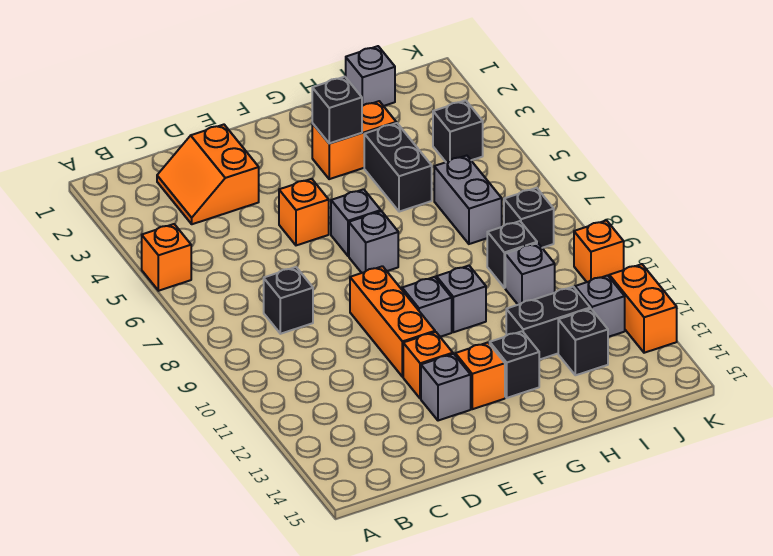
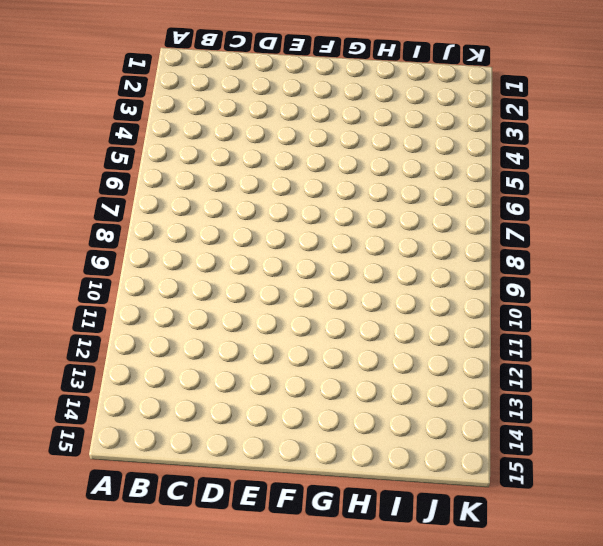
none -> orange 1x1 brick [142,224,191,291]
none -> orange 2x2 slope [157,125,259,224]
none -> black 1x1 brick [264,267,313,334]

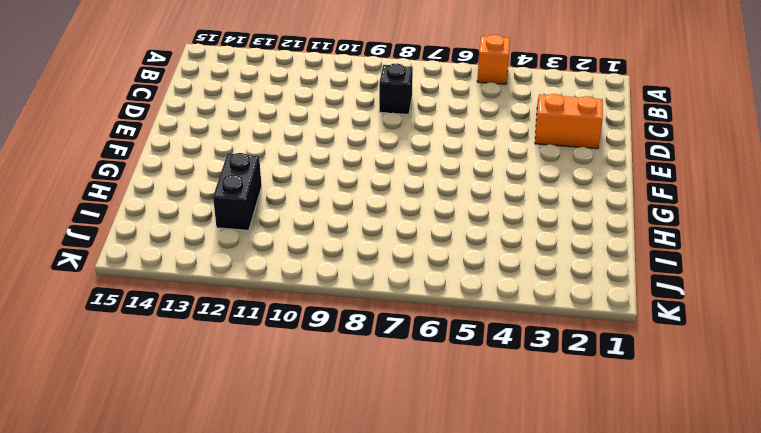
none -> orange 1x1 brick [279,179,329,245]
none -> orange 1x3 brick [350,266,435,377]
none -> orange 1x1 brick [403,332,453,399]

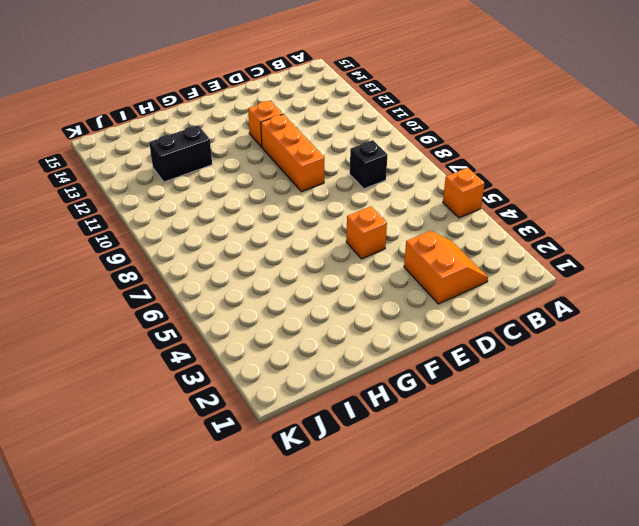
none -> grey 1x1 brick [421,354,471,421]
none -> grey 1x1 brick [331,189,381,256]
none -> grey 1x1 brick [349,211,398,273]

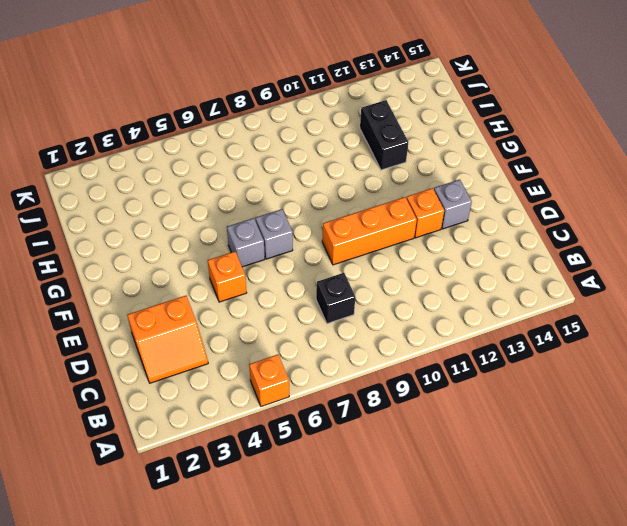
none -> grey 1x1 brick [402,277,452,337]
none -> orange 1x1 brick [455,343,505,409]
none -> orange 1x2 brick [312,101,396,179]

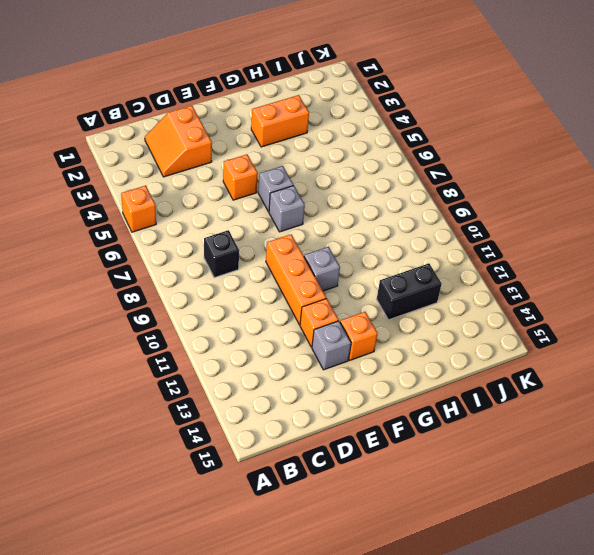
none -> grey 1x1 brick [436,266,486,332]
none -> black 1x1 brick [490,331,539,398]
none -> black 1x2 brick [364,123,432,212]

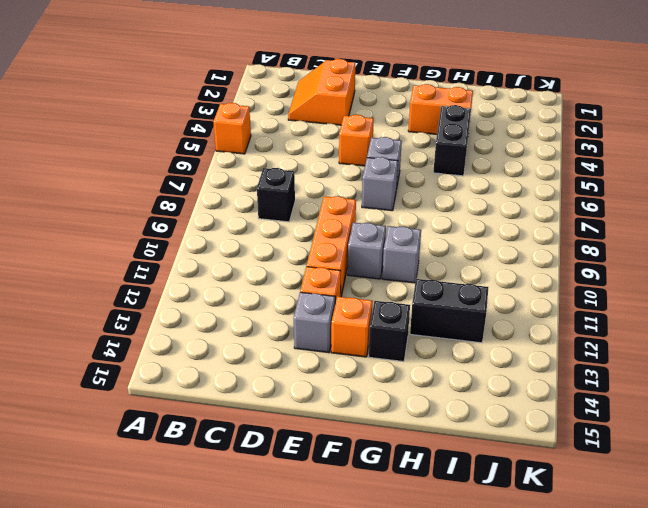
none -> grey 1x1 brick [346,46,395,106]
none -> grey 1x2 brick [434,156,502,244]
none -> black 1x1 brick [487,221,537,288]

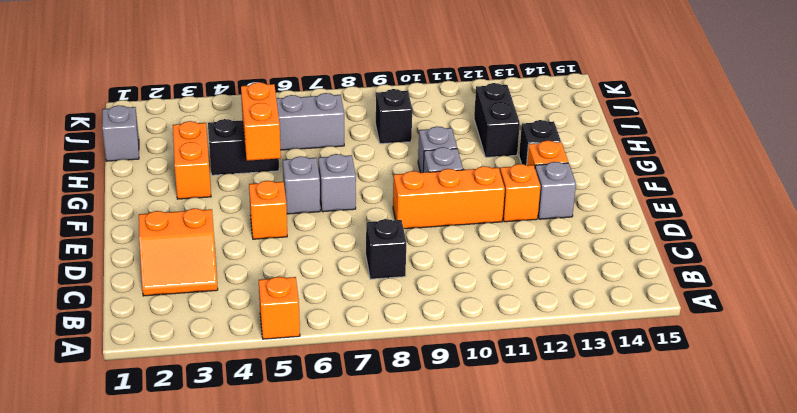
orange 1x2 brick [241,82,281,161] -> orange 1x2 brick turned to [609,264,677,353]
none -> grey 1x1 brick [505,243,555,305]
none -> black 1x1 brick [558,309,608,375]
none -> black 1x1 brick [433,100,483,162]

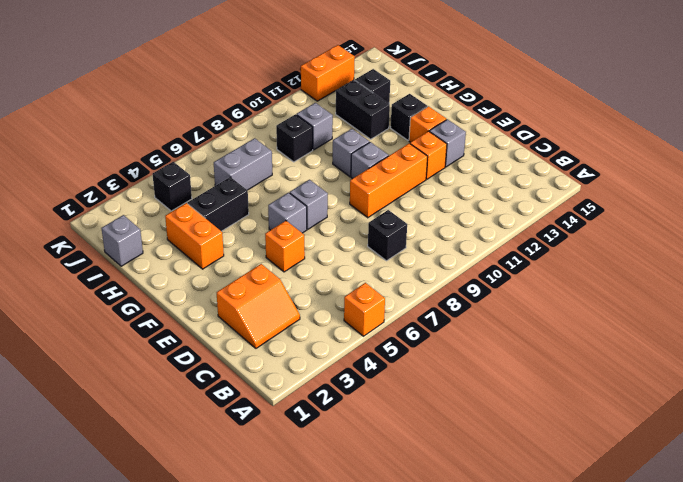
none -> black 1x1 brick [504,188,554,248]
none -> grey 1x1 brick [575,275,625,337]
none -> orange 1x1 brick [574,220,624,282]

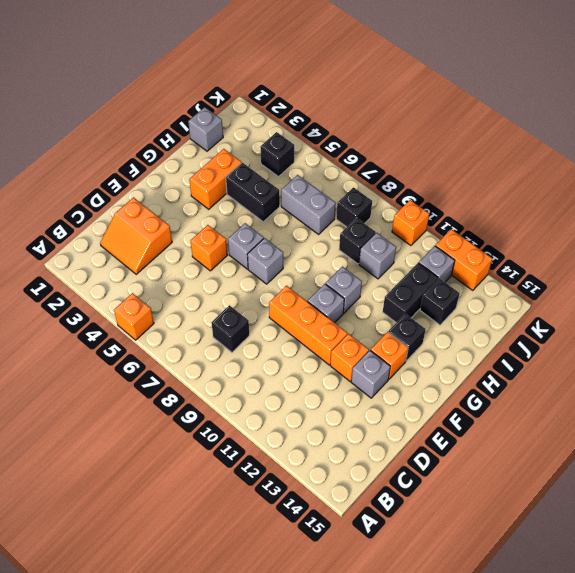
none -> black 1x1 brick [312,77,362,143]

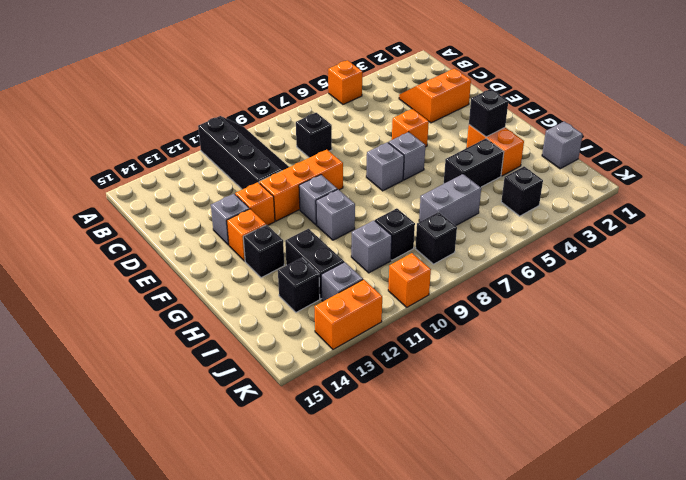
black 2x4 slope [198,116,289,189] -> none

